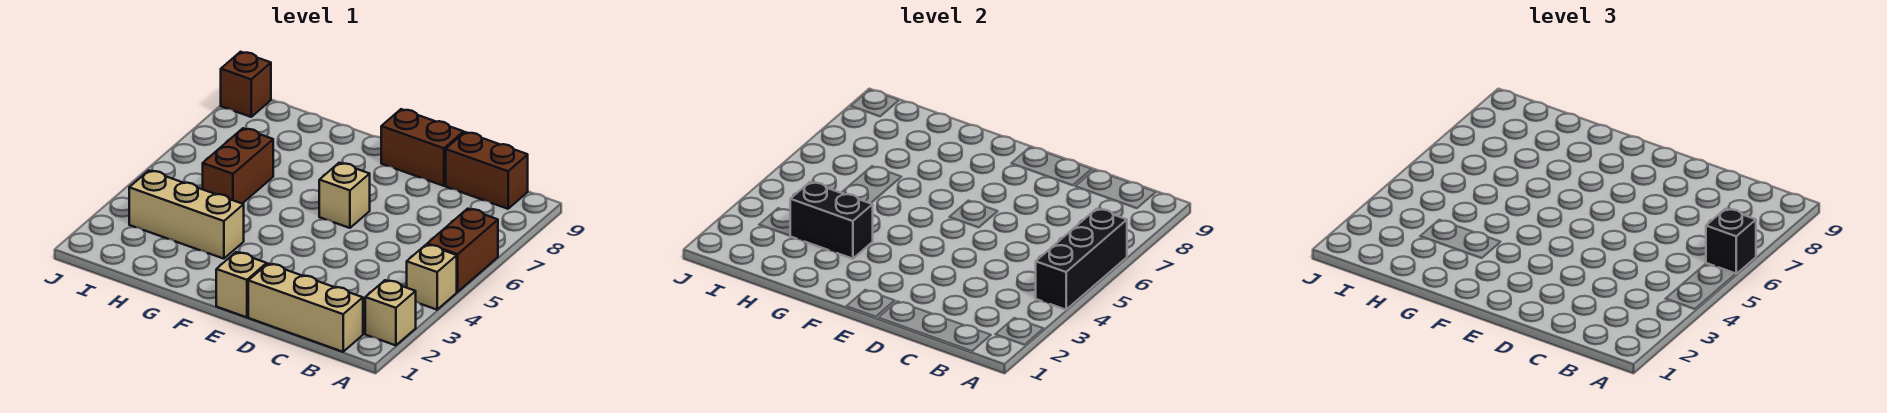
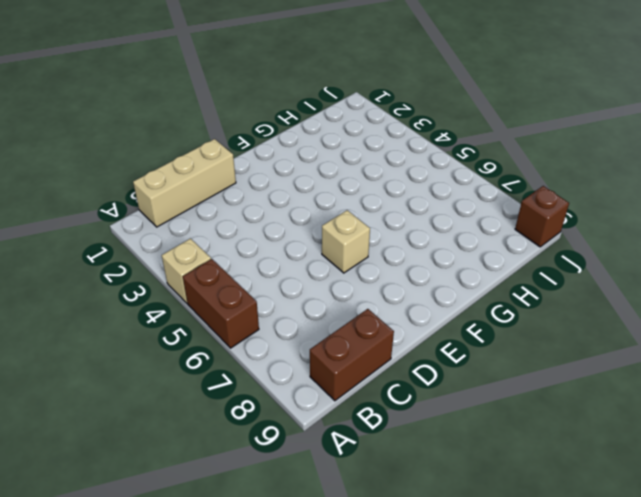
none -> tan 1x1 brick [365,280,416,345]
none -> brown 1x2 brick [381,109,464,186]
none -> tan 1x1 brick [216,252,267,317]

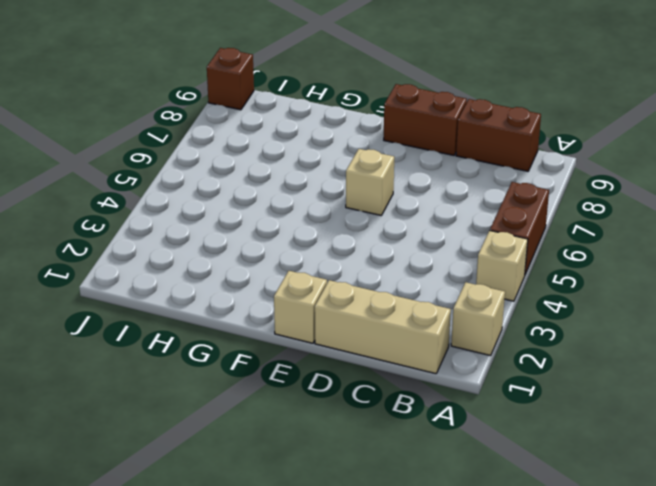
none -> tan 1x3 brick [129,171,244,259]
none -> brown 1x2 brick [203,128,273,204]
none -> black 1x3 brick [1036,209,1127,310]

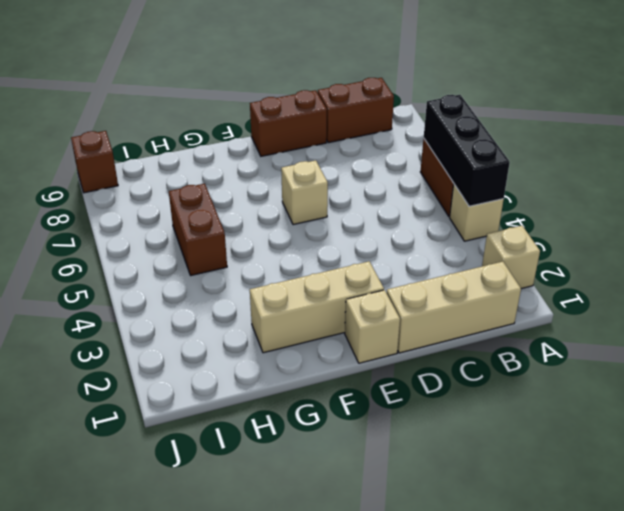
tan 1x3 brick [250,261,384,353] -> tan 1x3 brick moved to [129,171,244,259]
none -> black 1x2 brick [790,182,873,259]
none -> black 1x1 brick [1706,209,1756,274]

